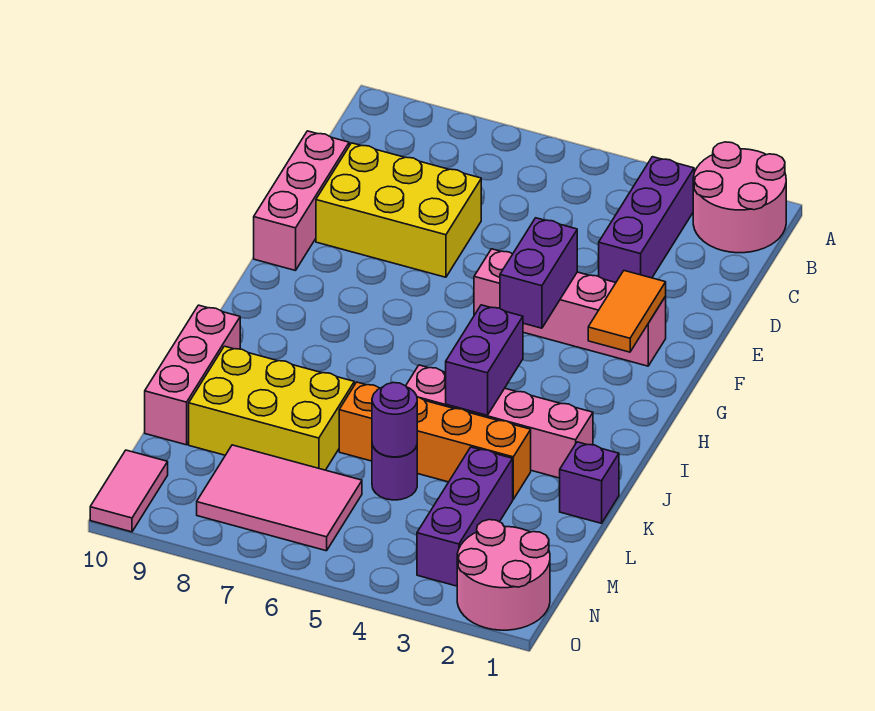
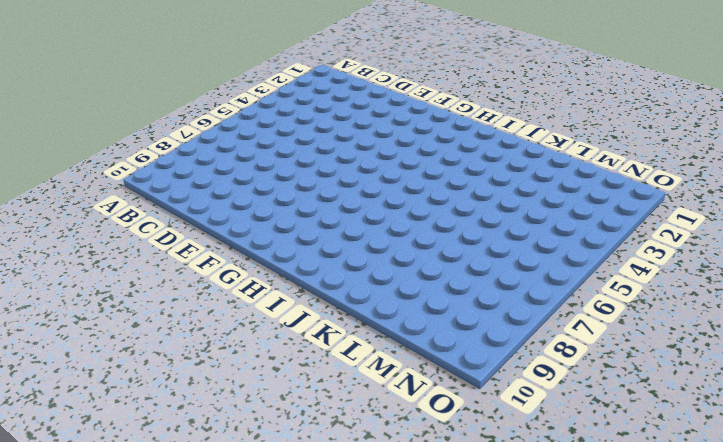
none -> pink 2x2 round brick [693,142,786,253]
none -> purple 1x3 brick [599,157,694,282]
none -> yellow 2x3 brick [316,143,481,277]

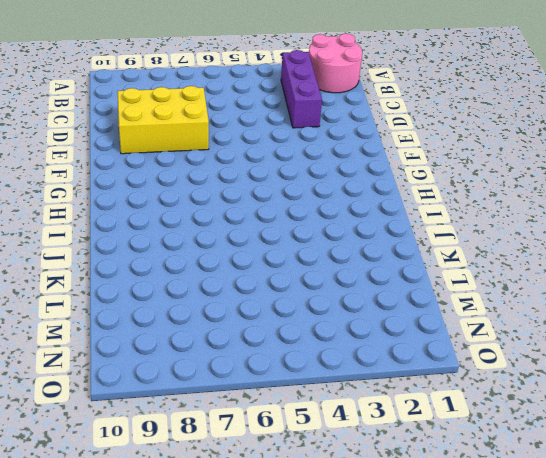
none -> pink 1x3 brick [254,131,349,271]
none -> pink 1x4 brick [474,249,666,366]
none -> pink 1x4 brick [406,365,593,478]

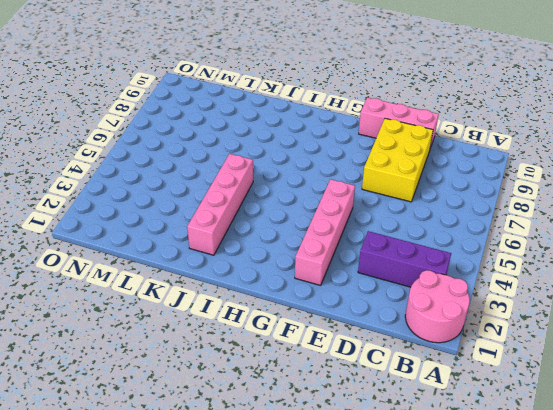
none -> pink 1x3 brick [145,305,240,445]
none -> purple 1x1 brick [560,442,619,523]
none -> orange 1x4 brick [339,382,531,499]

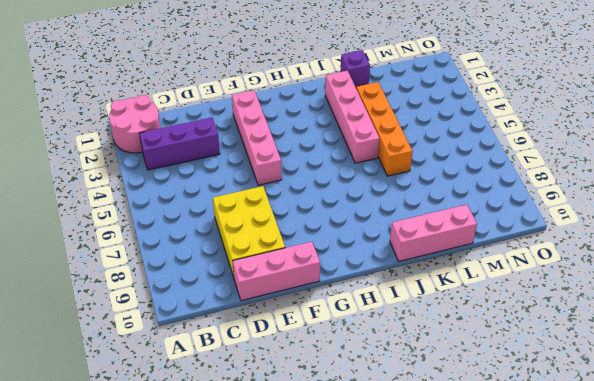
none -> yellow 2x3 brick [189,346,354,470]
none -> purple 1x3 brick [417,447,513,586]
none -> purple 1x1 round brick [372,445,417,500]

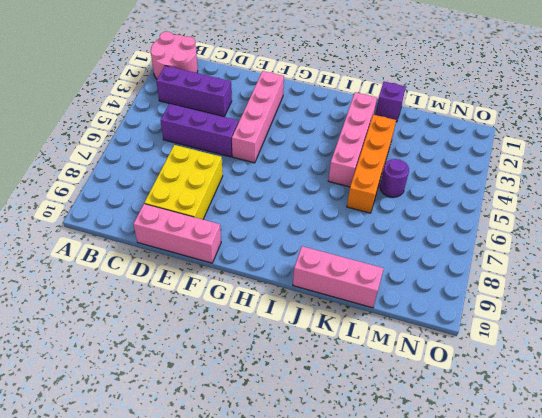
purple 1x3 brick [161,104,239,157] -> purple 1x3 brick moved to [417,447,513,586]
none -> yellow 2x3 brick [189,346,354,470]
none -> pink 2x3 tile [197,445,362,551]
none -> pink 2x2 round brick [457,520,550,630]

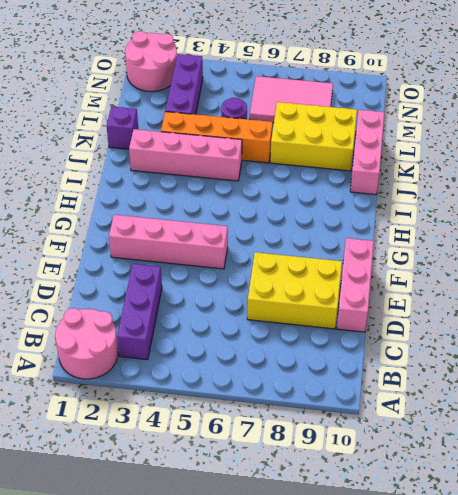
none -> pink 1x2 tile [90,450,168,532]
none -> orange 1x2 tile [588,271,666,352]
none -> purple 1x2 brick [500,218,577,328]

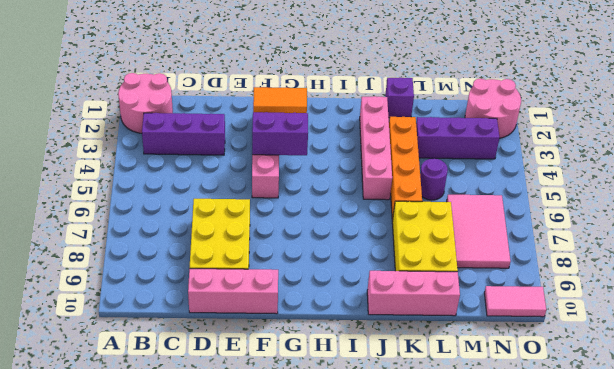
none -> purple 1x2 brick [446,305,523,415]
none -> purple 1x1 round brick [372,383,417,457]

